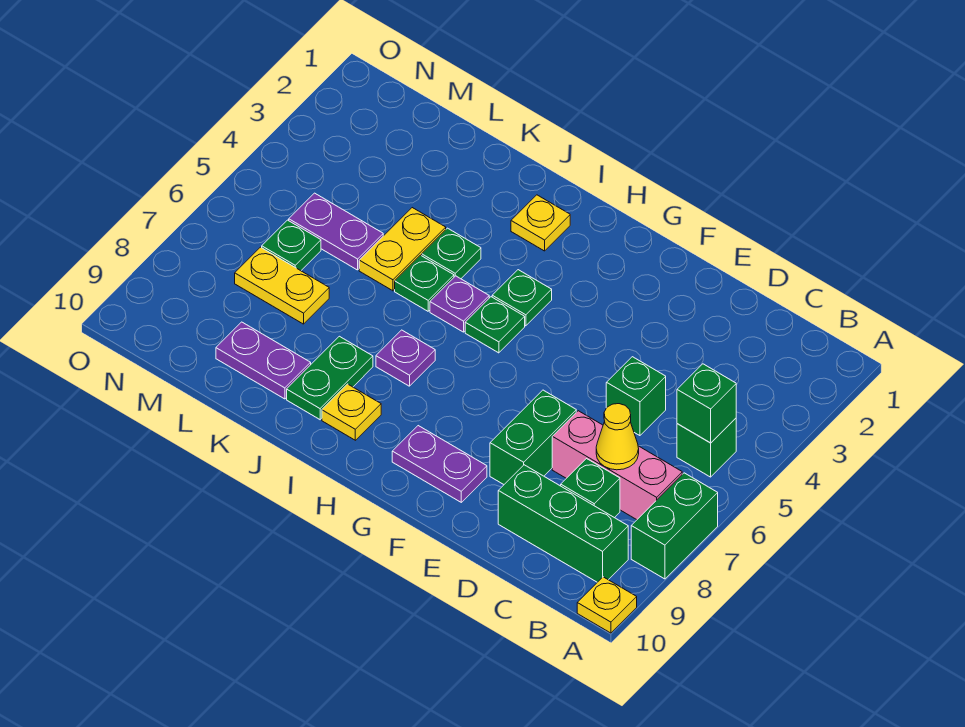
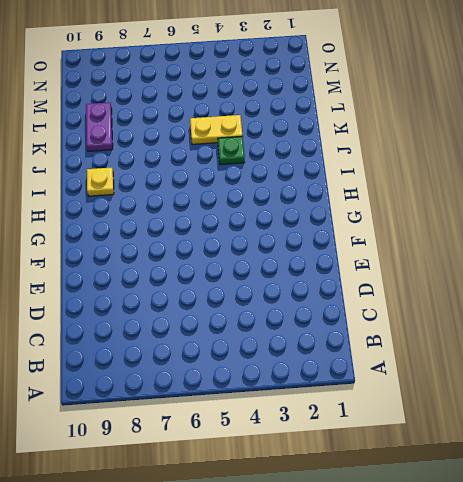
none -> green 1x2 brick [631,473,718,579]
none -> yellow 1x1 plate [577,577,637,633]
none -> green 1x1 brick [677,418,736,477]

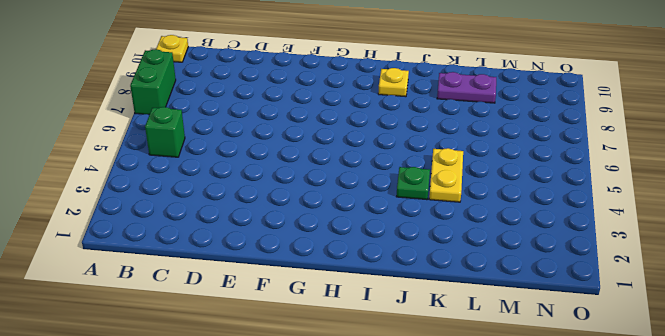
none -> pink 1x3 brick [552,411,682,520]
none -> green 1x3 brick [498,465,628,582]
none -> green 1x1 brick [561,459,620,518]

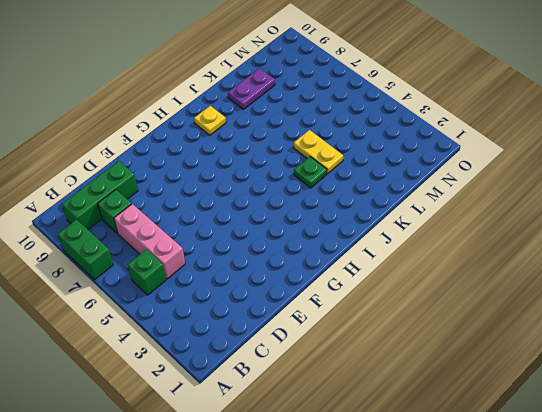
pink 1x3 brick [114,204,185,279] -> pink 1x3 brick turned to [552,411,682,520]
none -> yellow 1x1 plate [577,577,637,633]
none -> green 1x1 brick [606,357,666,436]
none -> green 1x2 brick [490,390,576,484]

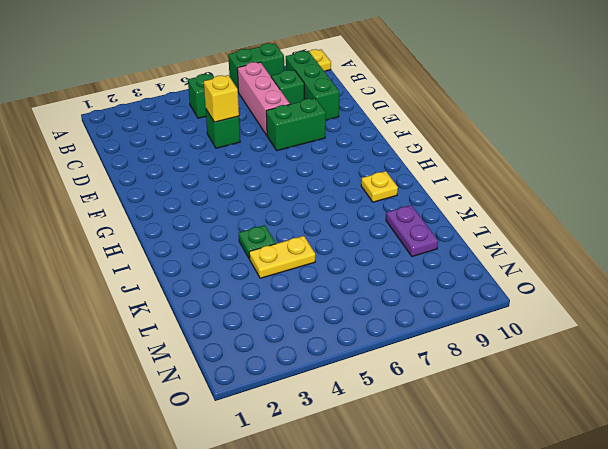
yellow 1x1 brick [204,75,239,122] -> none
none -> purple 1x2 plate [392,426,487,502]
none -> green 1x1 plate [492,270,552,326]
none -> green 1x1 plate [465,297,525,353]

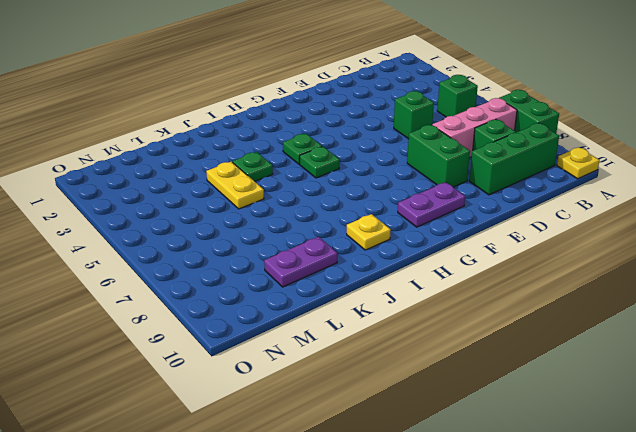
none -> yellow 1x1 plate [511,195,570,251]
none -> purple 1x1 plate [430,276,489,332]
none -> purple 1x1 plate [376,330,435,386]

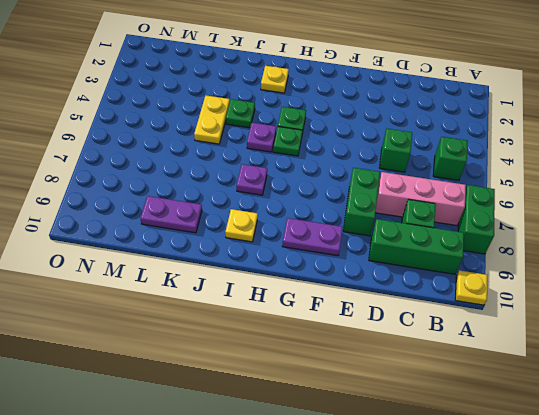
none -> green 1x1 plate [395,255,454,311]
none -> green 1x2 plate [287,336,373,420]
none -> purple 1x2 plate [289,193,383,270]

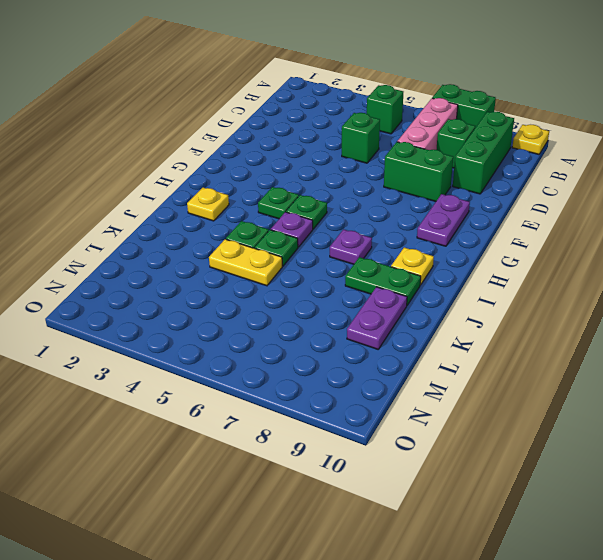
none -> purple 1x2 plate [289,193,383,270]
none -> yellow 1x2 plate [235,247,329,324]
none -> green 1x1 plate [262,220,321,271]

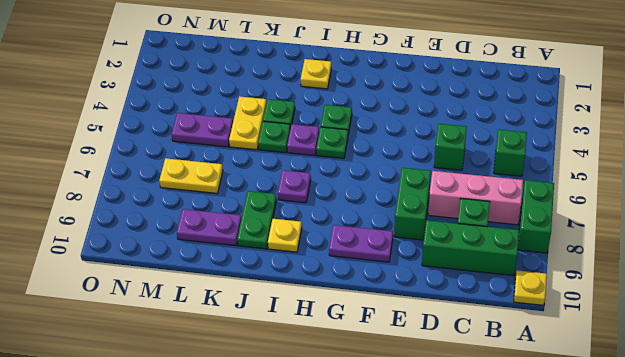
none -> green 1x1 plate [262,220,321,271]
none -> green 1x1 brick [677,364,736,443]
none -> yellow 1x1 cone [596,404,639,470]

